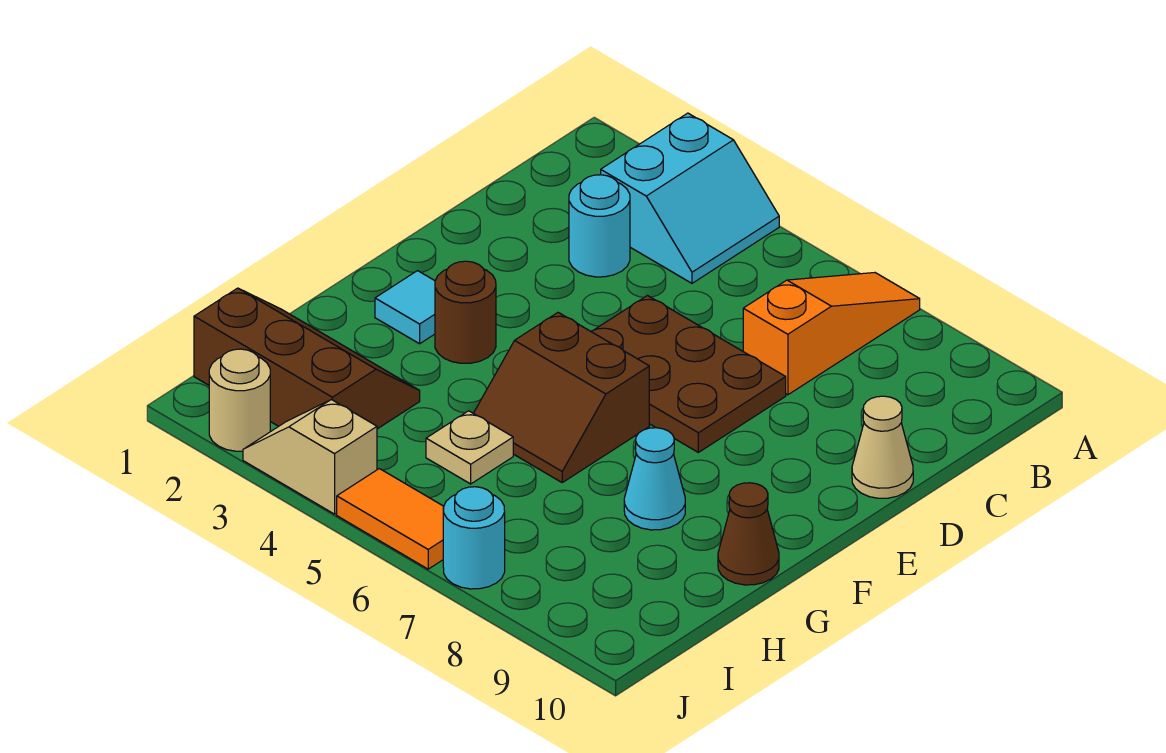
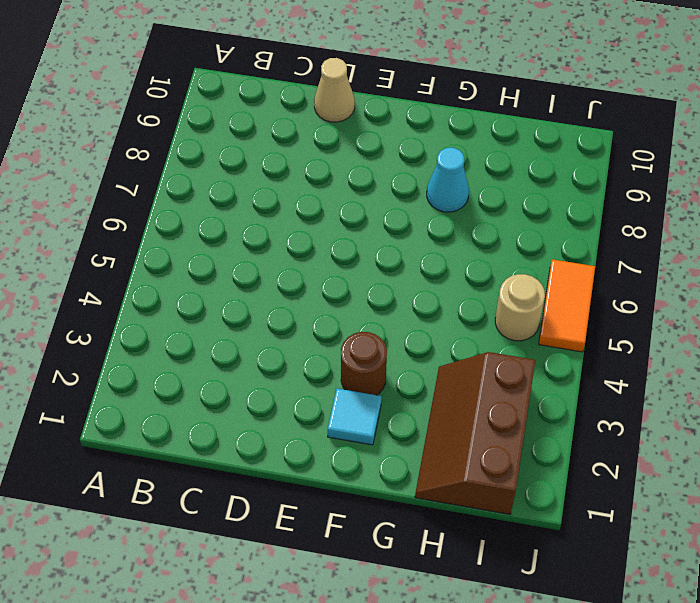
tan 1x1 round brick [495,274,545,341] -> tan 1x1 round brick moved to [209,349,270,451]
none -> cyan 2x2 slope [601,113,779,283]
none -> orange 1x3 slope [743,273,920,395]
none -> cyan 1x1 round brick [569,175,630,277]

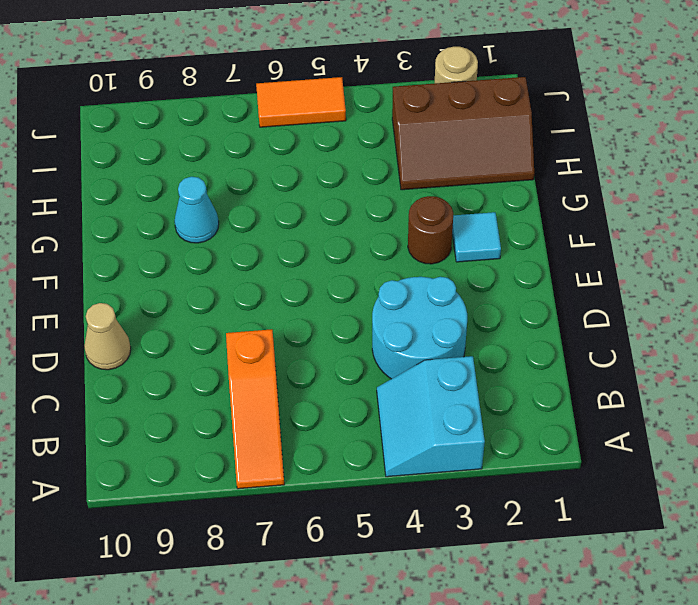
cyan 2x2 round brick [372,277,467,379] -> cyan 1x1 round brick [569,175,630,277]
none -> brown 2x3 plate [591,296,786,452]
none -> brown 2x2 slope [474,313,649,482]
none -> brown 1x1 cone [718,483,779,585]

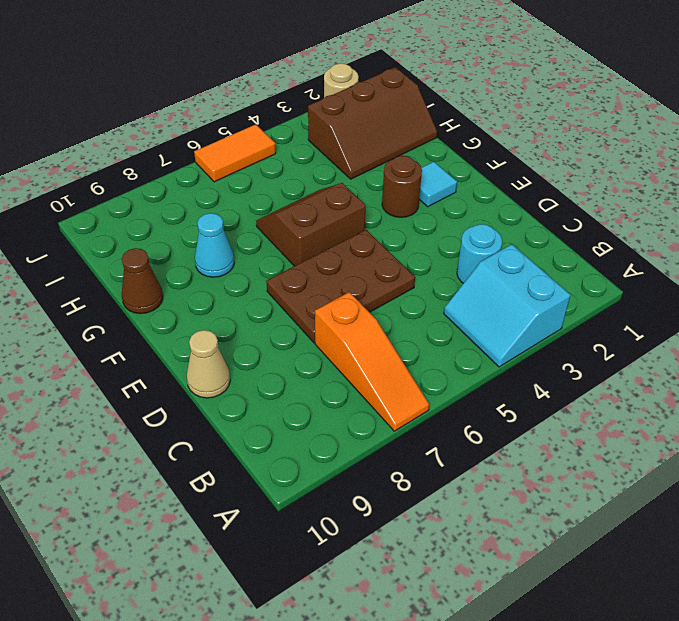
none -> tan 1x1 plate [426,411,513,484]
none -> tan 1x2 slope [243,400,377,514]
none -> cyan 1x1 round brick [443,487,505,589]

